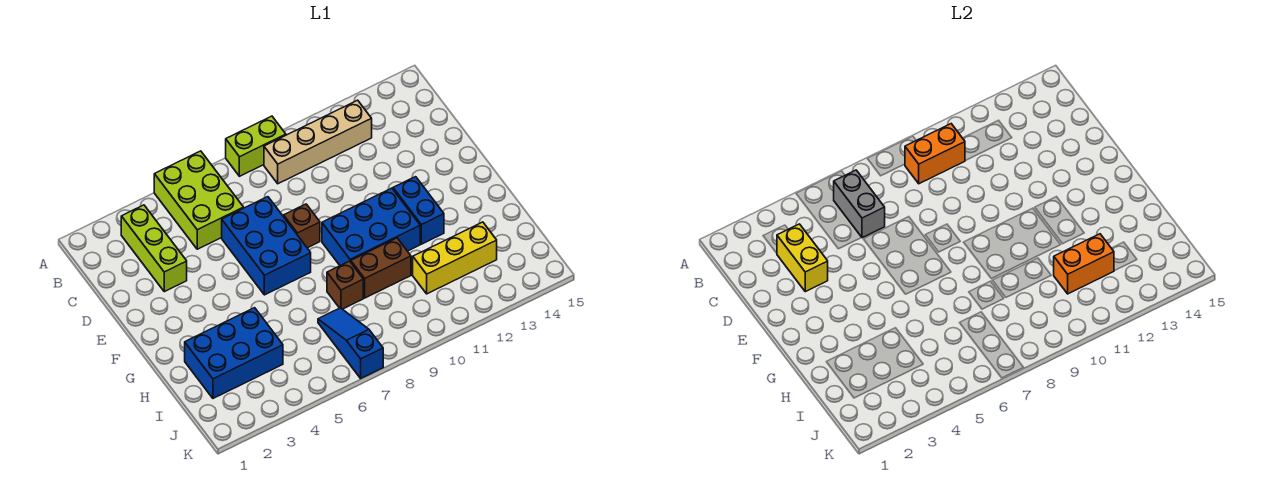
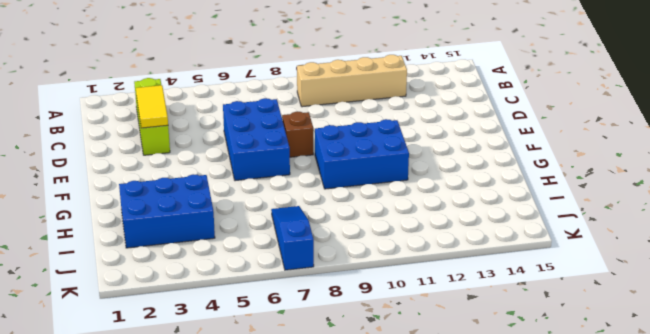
yellow 1x2 tile [136,85,168,128] -> yellow 1x2 brick [777,224,828,292]
none -> lime 2x3 brick [154,151,244,249]
none -> lime 1x2 brick [226,116,286,176]
none -> blue 1x2 brick [393,177,444,244]

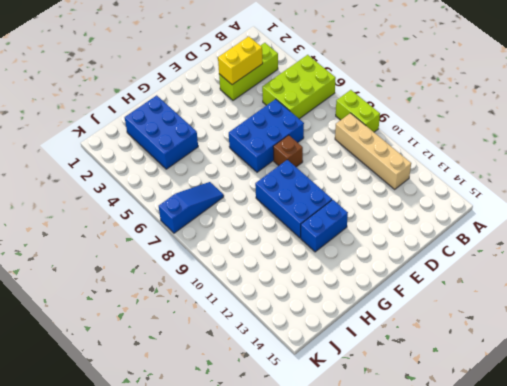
none -> brown 1x1 brick [327,261,363,309]
none -> brown 1x2 brick [351,238,411,298]
none -> yellow 1x3 brick [413,222,497,294]

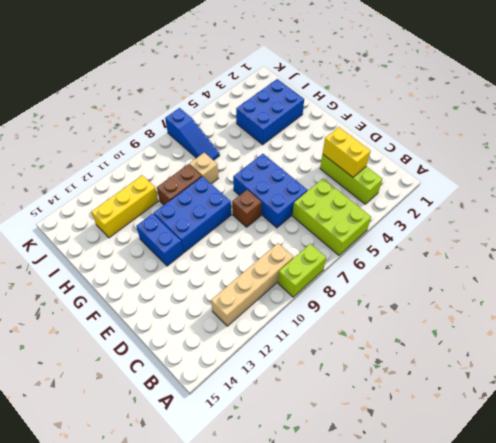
tan 1x1 brick [189,153,218,184] -> brown 1x1 brick [327,261,363,309]
none -> grey 1x2 brick [834,170,885,238]
none -> orange 1x2 brick [905,124,965,184]
none -> orange 1x2 brick [1054,234,1114,294]

